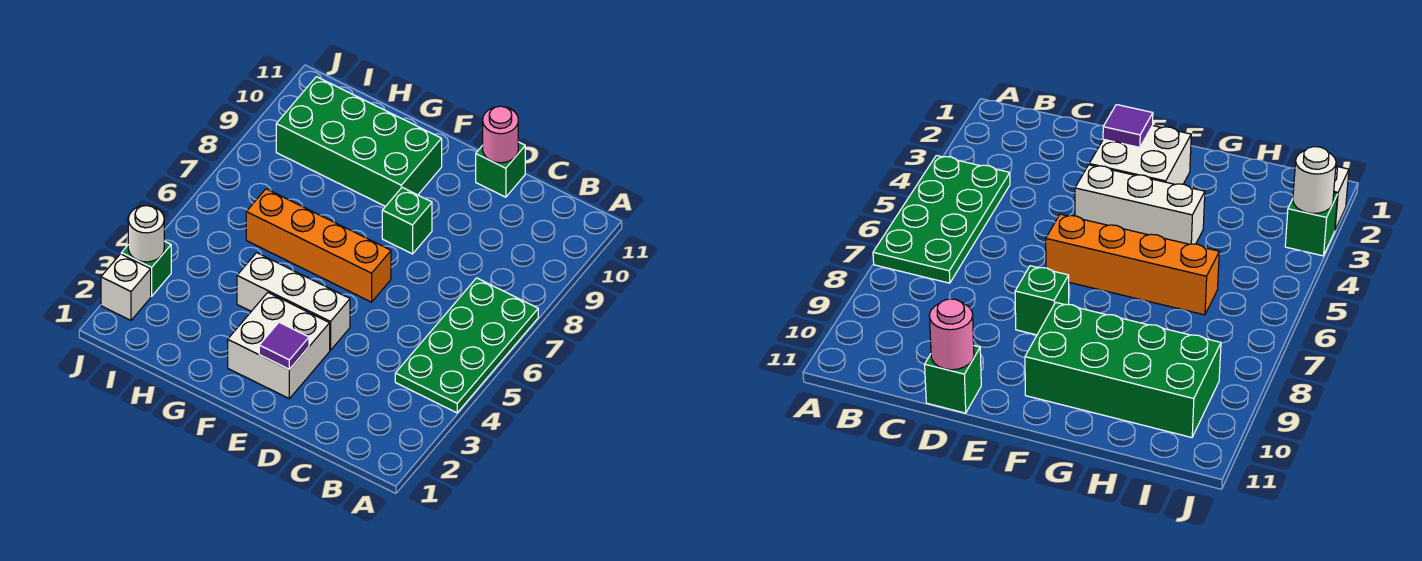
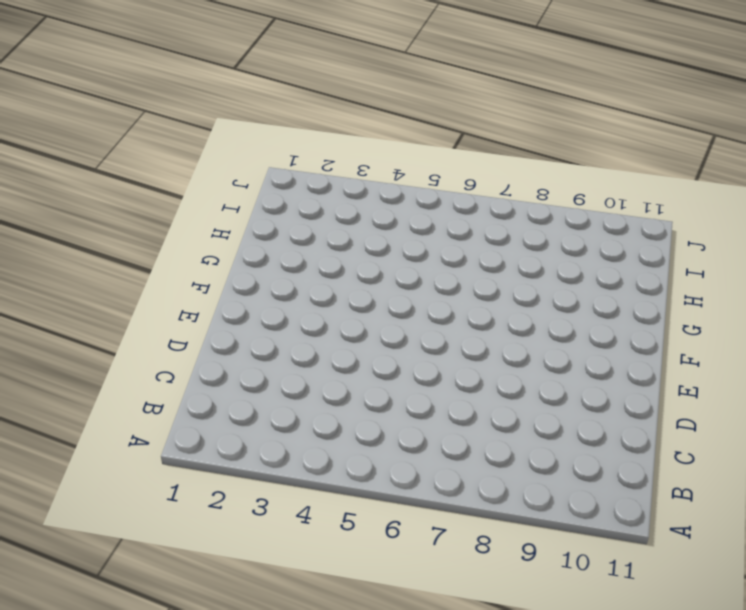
none -> green 2x4 plate [395,278,538,413]
none -> green 1x1 brick [476,142,525,197]
none -> white 2x2 brick [228,293,330,399]

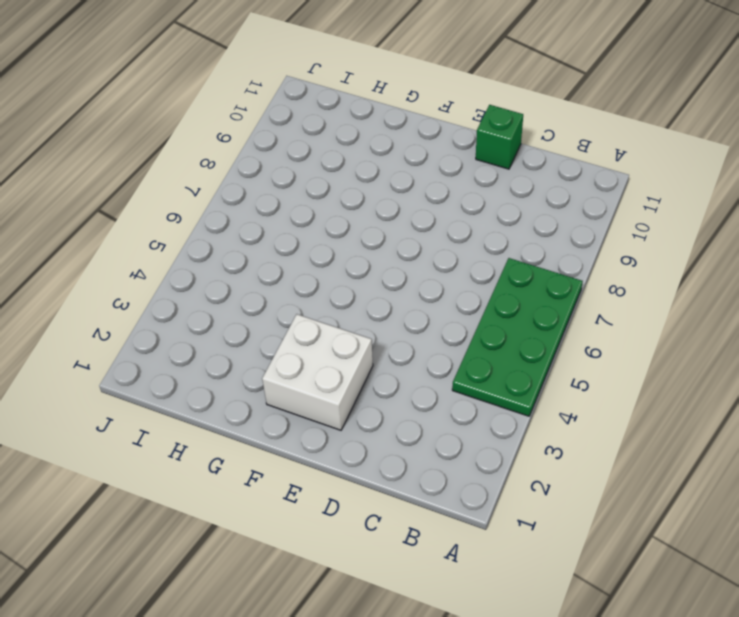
none -> white 1x3 brick [237,253,350,350]
none -> orange 1x4 brick [246,189,391,302]
none -> green 1x1 brick [382,187,432,254]

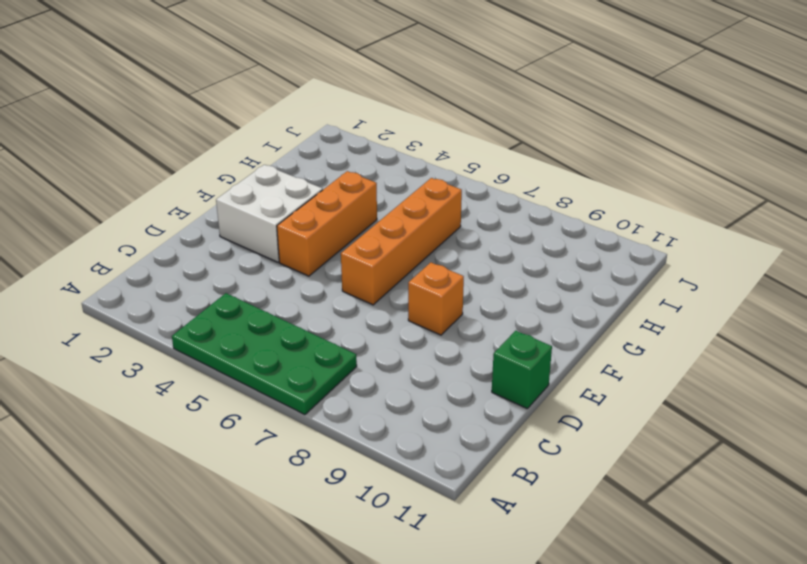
orange 1x3 brick [277,171,377,276] -> white 1x3 brick [237,253,350,350]
orange 1x1 brick [408,262,464,335] -> green 1x1 brick [382,187,432,254]
none -> green 2x4 brick [276,77,442,207]
none -> white 1x1 brick [101,254,151,320]
none -> green 1x1 brick [121,241,171,296]

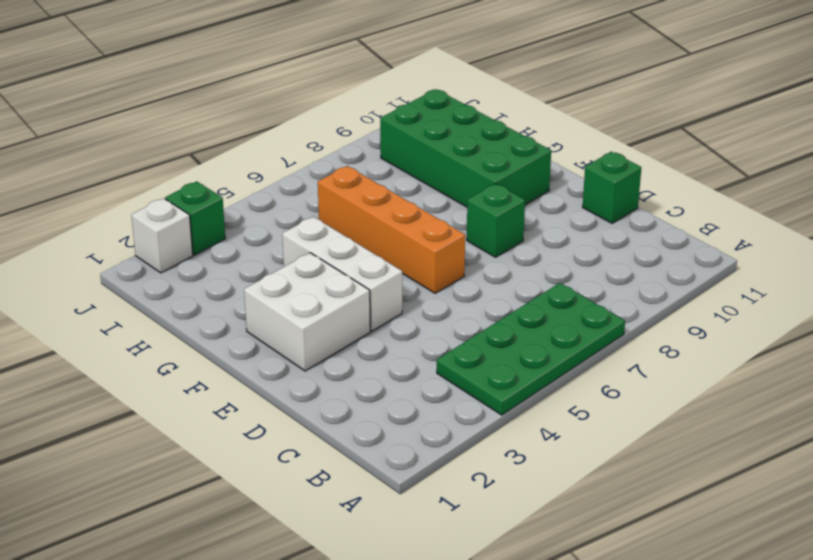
none -> pink 1x1 round brick [483,106,518,163]
none -> purple 1x1 tile [259,322,309,369]
none -> white 1x1 round brick [128,206,164,262]

